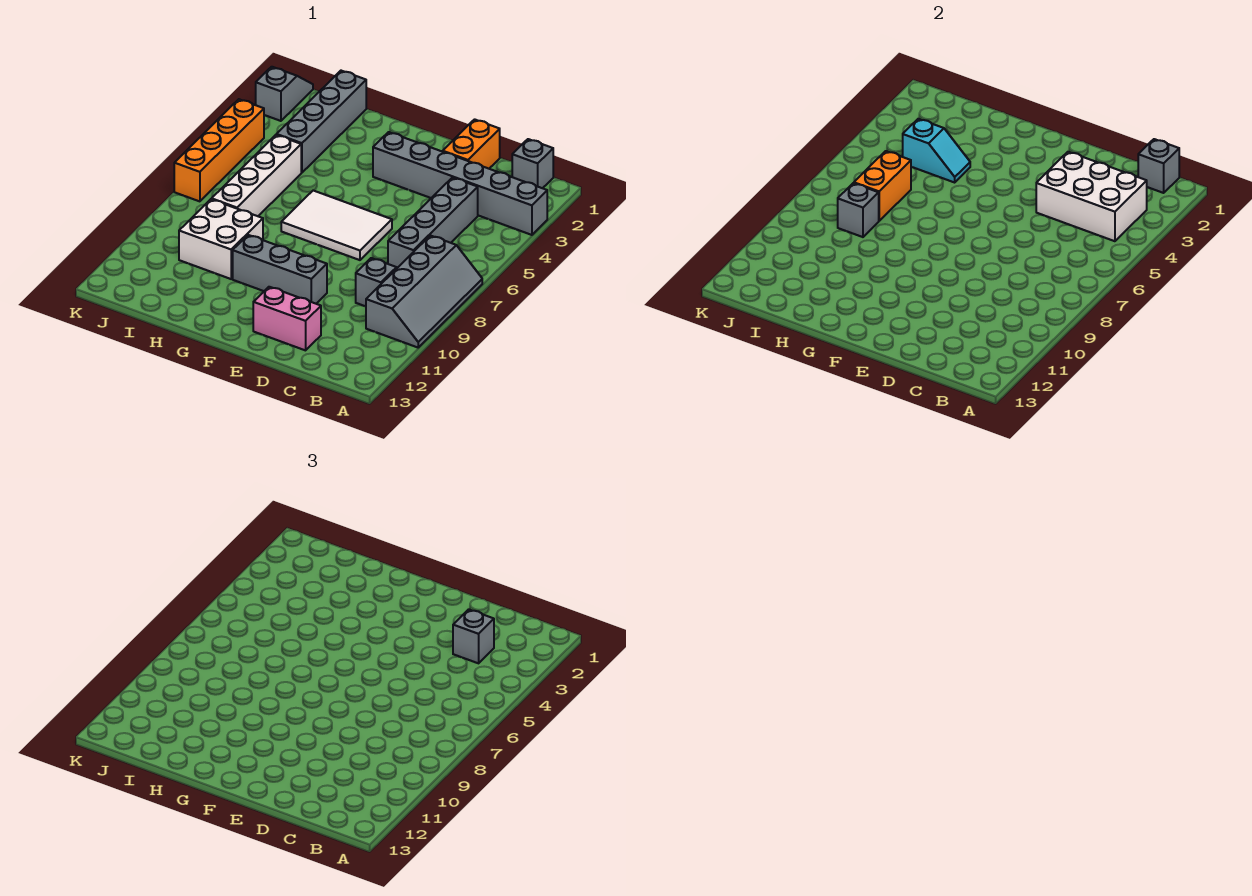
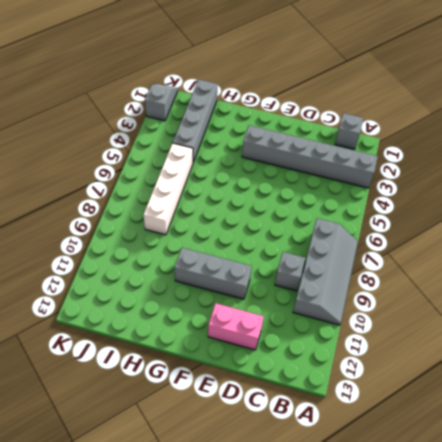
none -> grey 1x4 brick [388,178,478,268]
none -> orange 1x2 brick [443,119,500,169]
none -> white 2x3 tile [281,191,392,260]

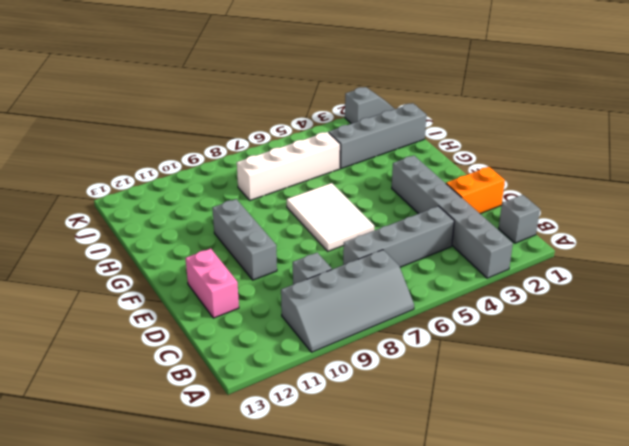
none -> white 2x2 brick [179,199,263,279]
none -> orange 1x4 brick [174,99,264,201]
none -> grey 1x1 brick [1138,139,1179,193]

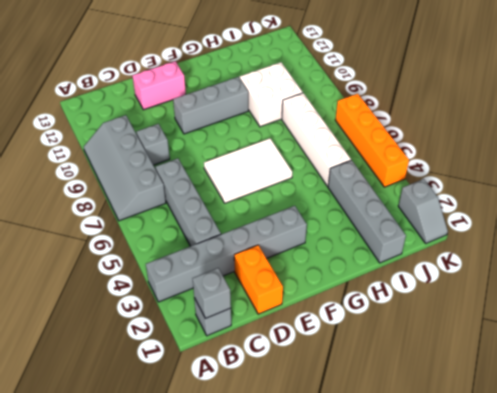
none -> white 2x3 brick [1036,152,1147,241]
none -> cyan 1x2 slope [903,119,970,182]
none -> orange 1x2 brick [854,151,911,221]

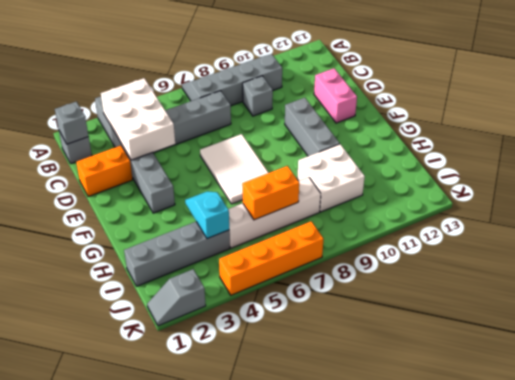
none -> grey 1x1 brick [838,183,879,237]
none -> grey 1x1 brick [453,609,494,663]

